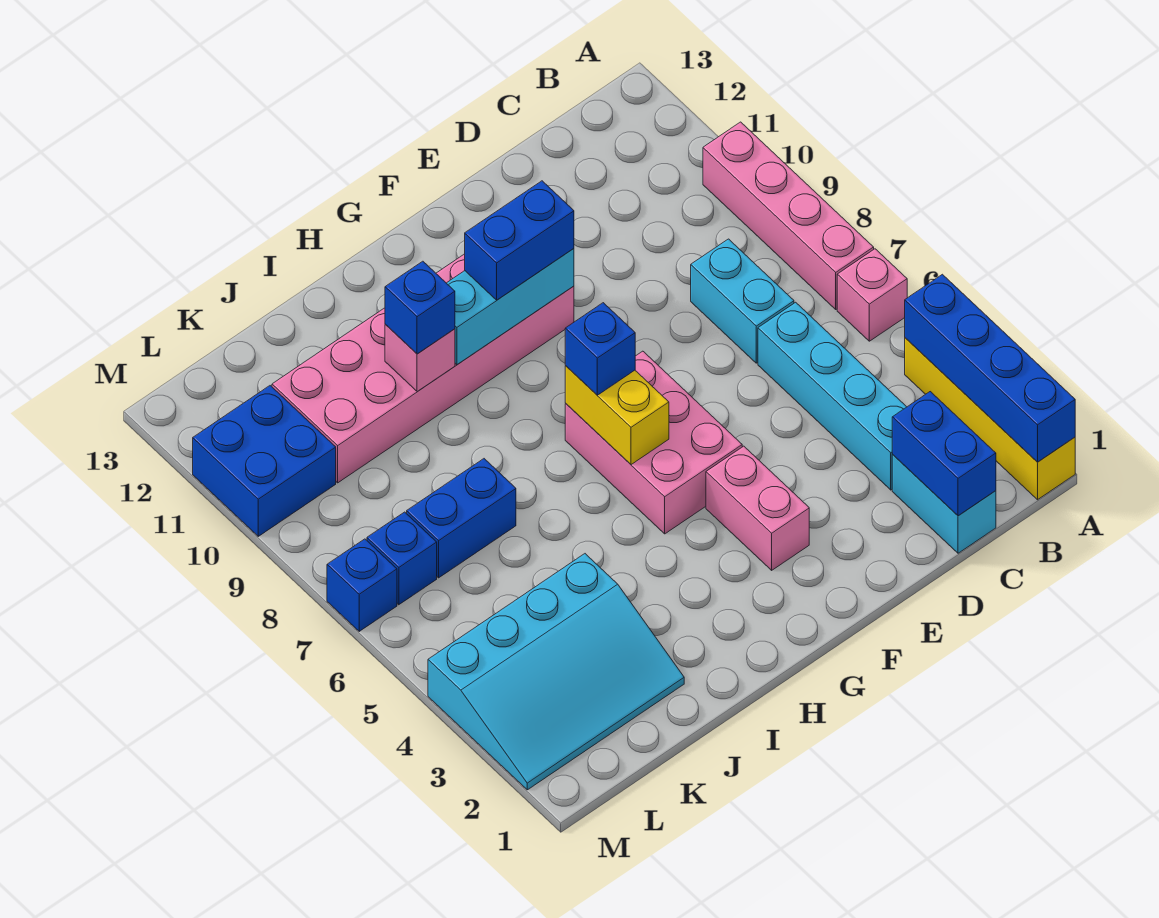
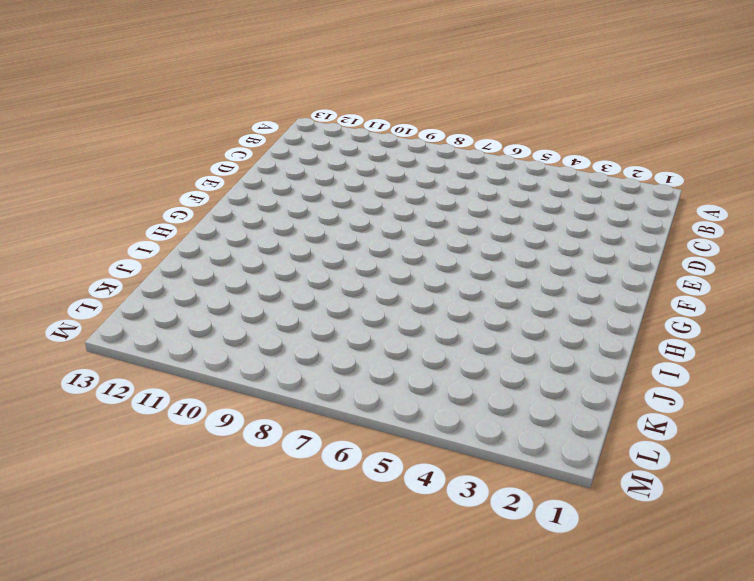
none -> yellow 1x4 brick [905,338,1075,500]
none -> pink 1x1 brick [837,249,907,341]
none -> pink 1x4 brick [703,122,874,309]

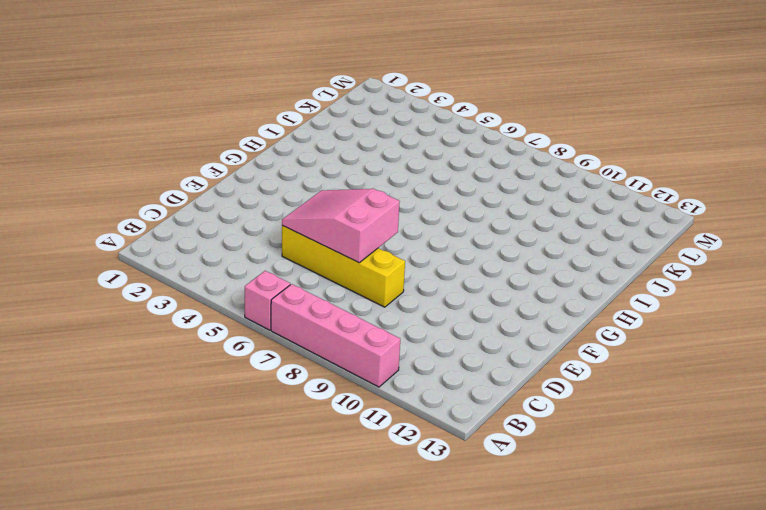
yellow 1x4 brick [282,226,405,307] -> yellow 1x4 brick moved to [905,338,1075,500]
pink 2x3 slope [282,189,400,263] -> none
none -> cyan 1x2 brick [892,455,996,553]
none -> cyan 1x4 brick [758,302,906,490]
none -> cyan 1x2 brick [691,239,794,363]

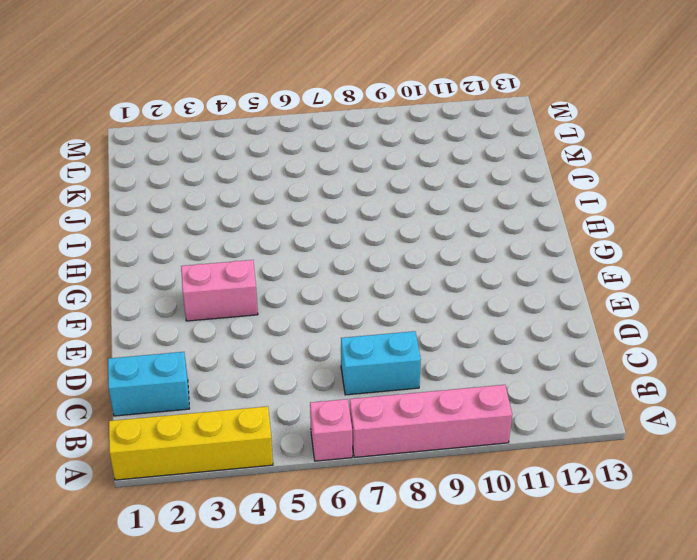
none -> cyan 1x4 brick [758,302,906,490]
none -> pink 2x3 brick [565,351,742,534]
none -> pink 2x6 brick [272,254,574,483]

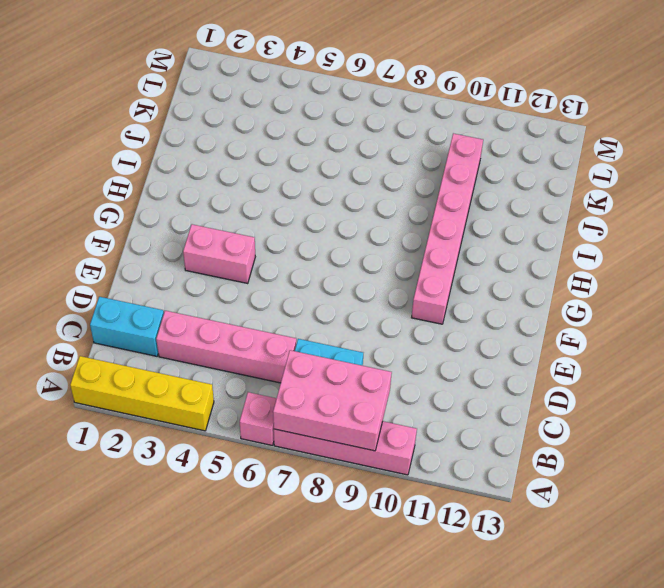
pink 2x3 brick [273,350,392,451] -> pink 2x3 brick moved to [565,351,742,534]
pink 1x4 brick [156,311,296,383] -> cyan 1x4 brick [758,302,906,490]
pink 1x6 brick [412,133,483,324] -> pink 2x6 brick [272,254,574,483]
none -> cyan 3x4 slope [428,554,684,790]
none -> blue 1x2 brick [407,459,516,578]
none -> blue 1x1 brick [367,512,437,605]

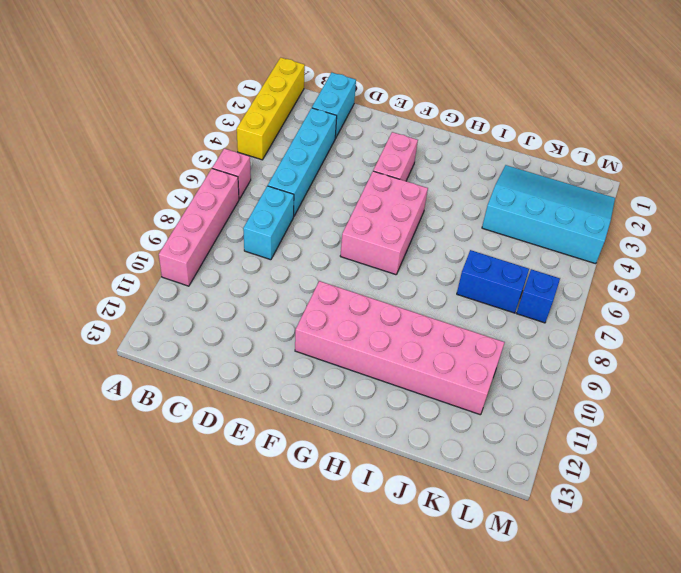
none -> blue 2x2 brick [193,386,336,536]
none -> blue 1x1 brick [327,539,397,631]
none -> blue 1x4 brick [905,274,1075,462]

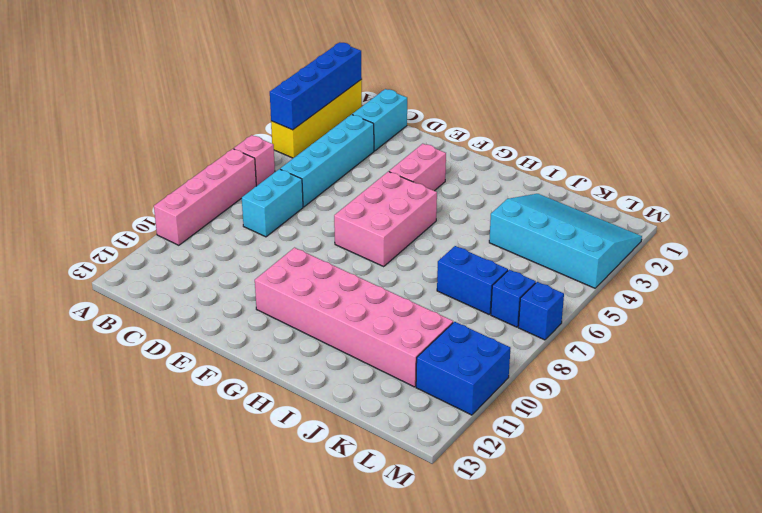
none -> blue 1x2 brick [892,392,996,516]
none -> cyan 1x3 brick [447,248,574,365]
none -> yellow 1x2 brick [565,366,669,465]

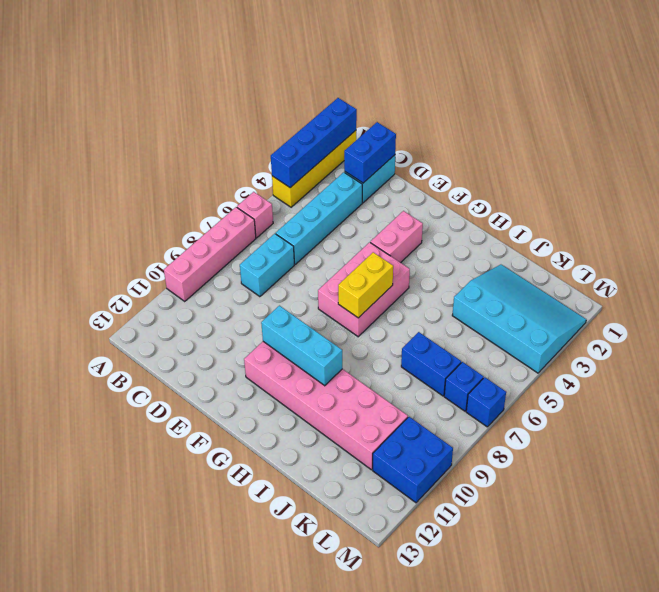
none -> pink 1x1 brick [385,325,455,392]
none -> blue 1x2 brick [465,181,574,300]
none -> blue 1x1 brick [565,303,635,395]

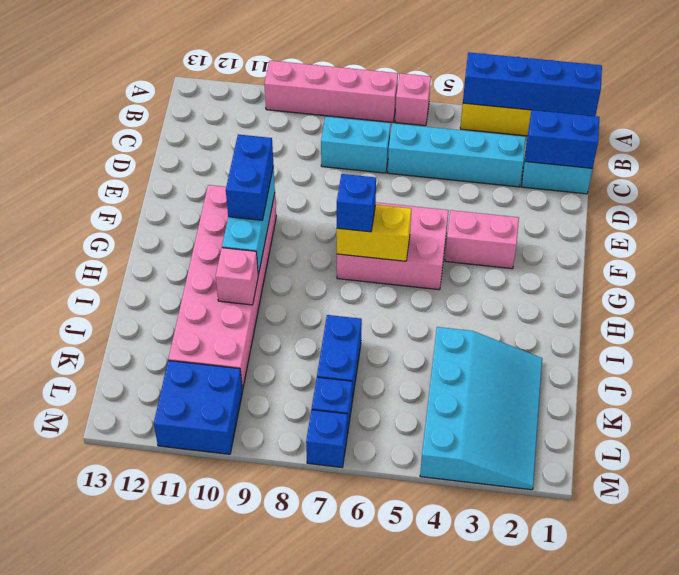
none -> blue 1x1 brick [385,261,455,354]

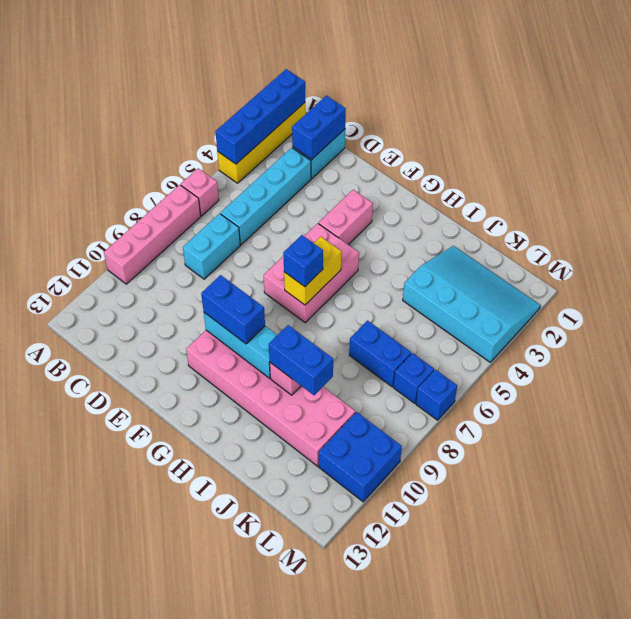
blue 1x2 brick [269,325,333,395] -> blue 1x1 brick [385,261,455,354]

